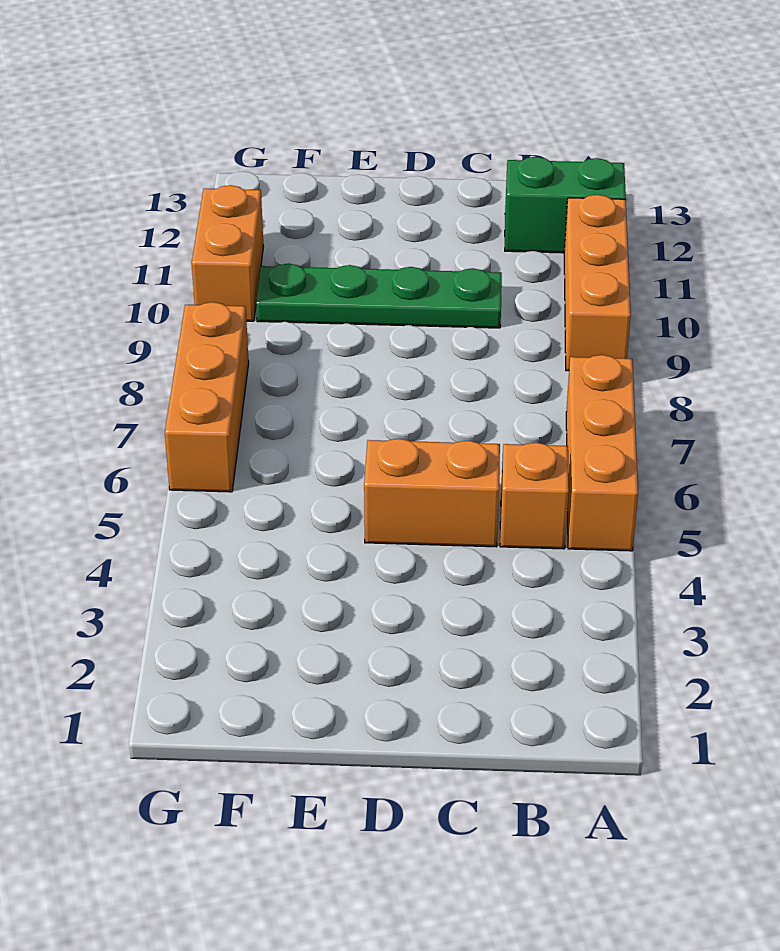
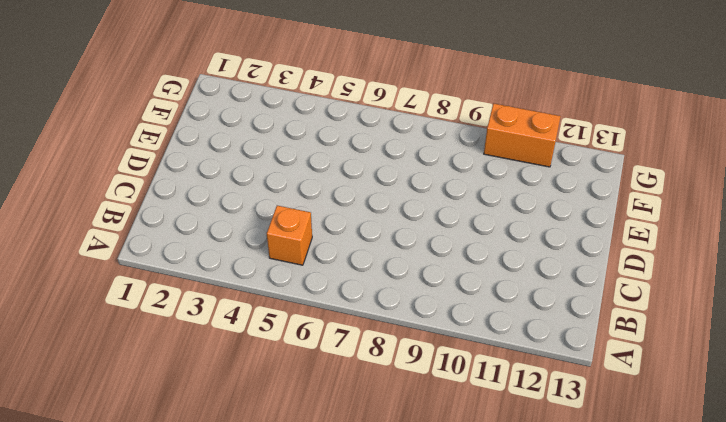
none -> orange 1x3 brick [566,355,638,551]
none -> orange 1x3 brick [564,195,631,371]

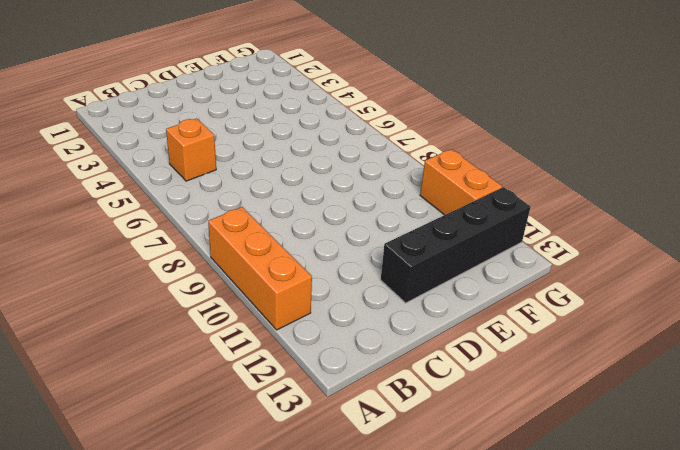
black 1x4 brick [381,187,531,303] -> none
none -> orange 1x3 brick [566,355,638,551]
none -> green 1x2 brick [505,157,626,253]

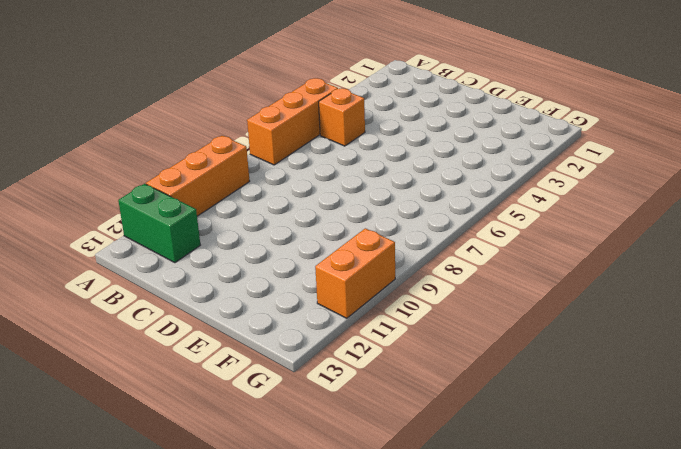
none -> orange 1x2 brick [364,439,500,547]
none -> green 1x4 plate [256,263,502,328]

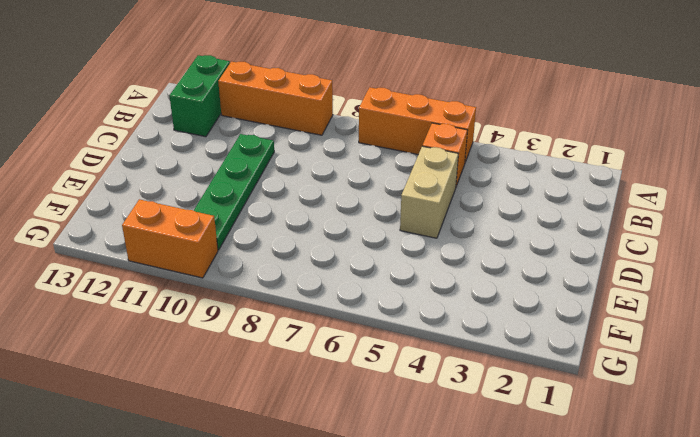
tan 1x2 brick [400,146,458,238] -> orange 1x2 brick [364,439,500,547]
none -> orange 1x3 brick [165,302,249,492]

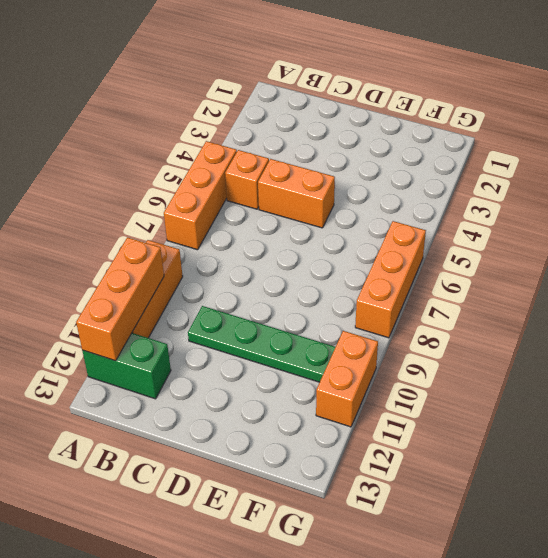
orange 1x3 brick [76,237,164,361] -> none

